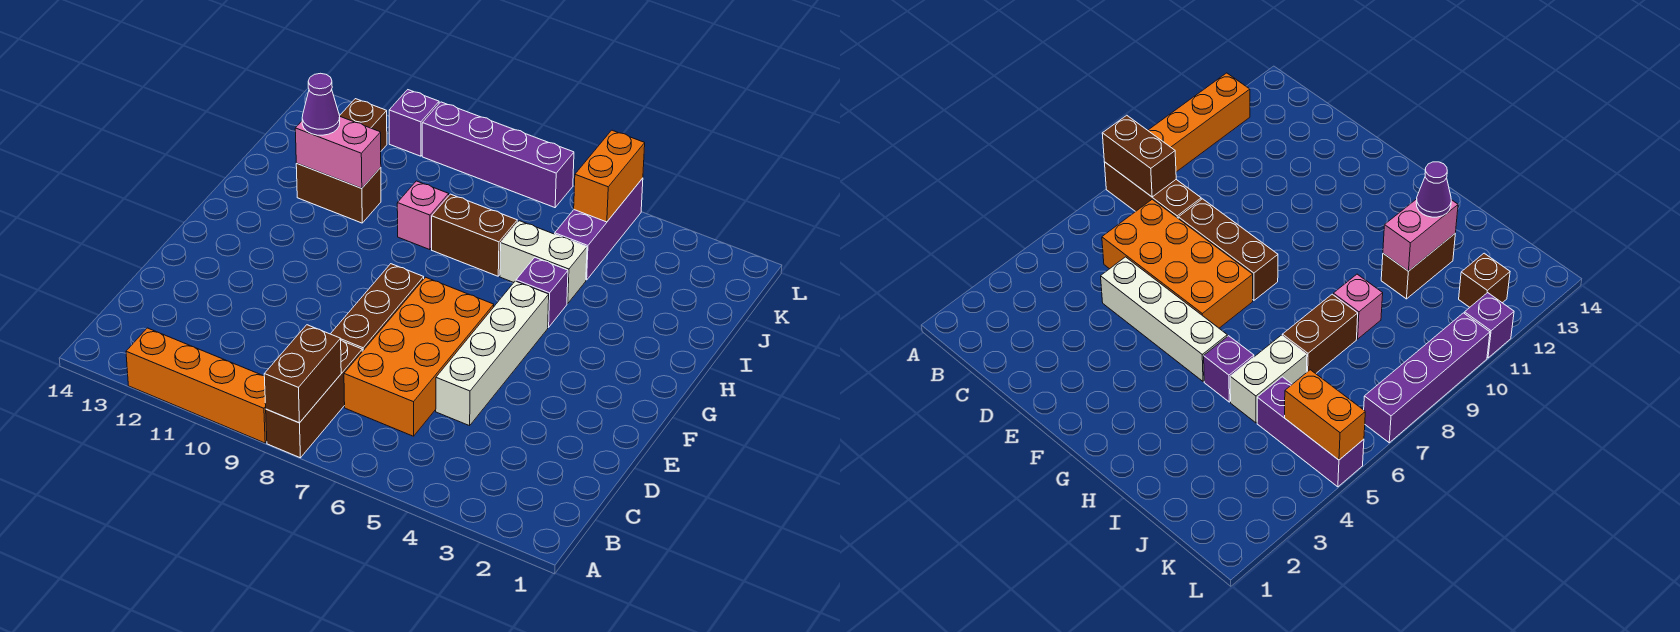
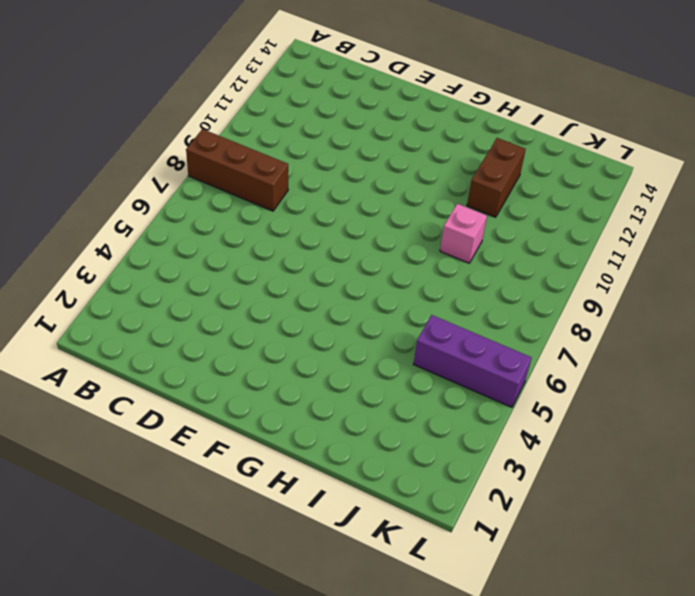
none -> orange 1x4 brick [126,328,267,443]
none -> orange 2x4 brick [344,277,494,436]
none -> white 1x4 brick [436,281,549,426]

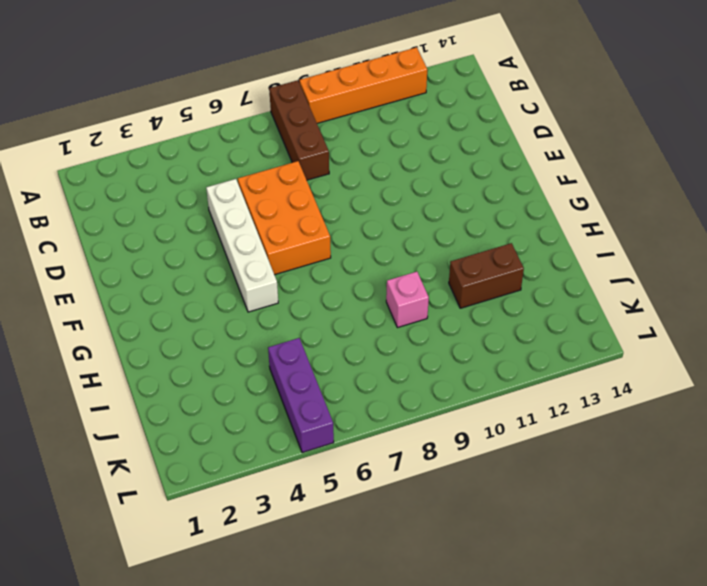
orange 2x3 brick [238,161,331,275] -> orange 2x4 brick [344,277,494,436]
none -> brown 1x3 brick [331,264,424,351]
none -> purple 1x1 brick [516,258,568,327]
none -> white 1x2 brick [500,221,587,304]

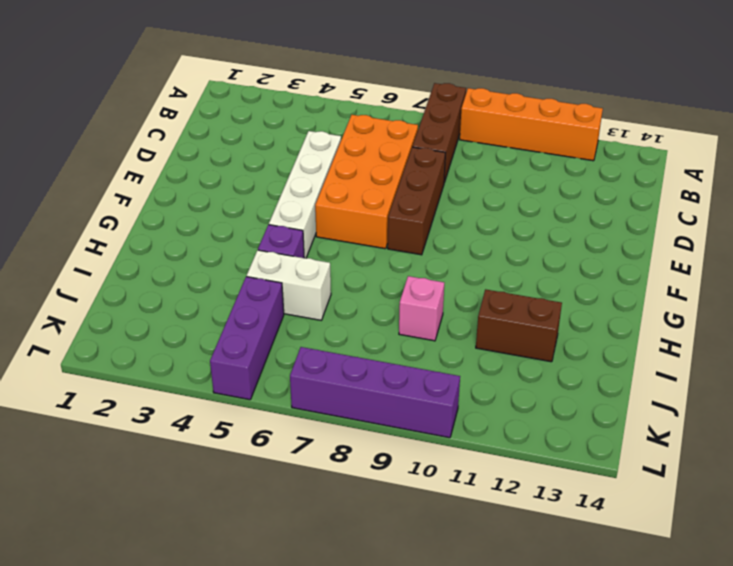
none -> brown 1x2 brick [432,194,517,276]
none -> brown 1x1 brick [340,99,387,151]
none -> purple 1x1 brick [389,90,439,156]

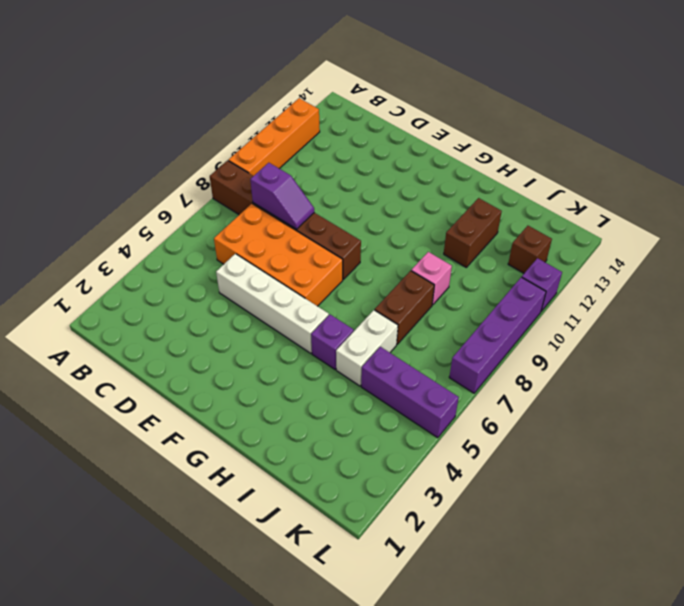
purple 1x2 slope [250,163,314,229] -> none
none -> brown 1x2 brick [264,325,341,423]
none -> pink 1x2 brick [295,117,381,188]
none -> orange 1x2 brick [574,130,645,222]

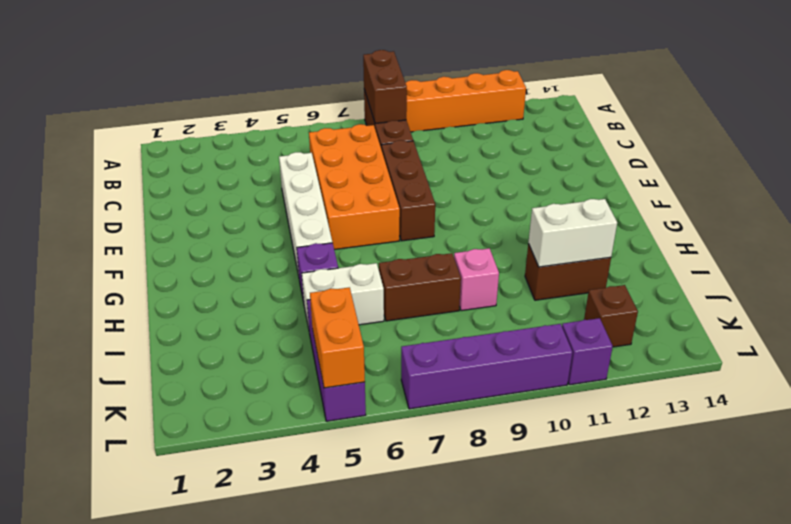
white 1x2 brick [528,199,617,267] -> pink 1x2 brick [295,117,381,188]
none -> purple 1x1 cone [302,73,340,135]

